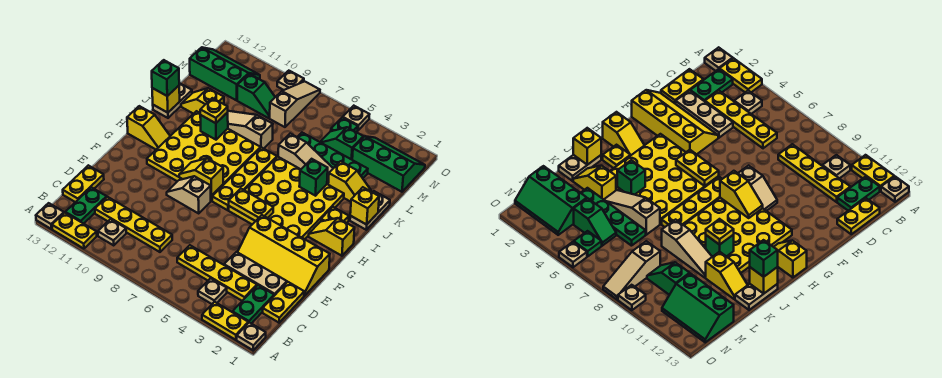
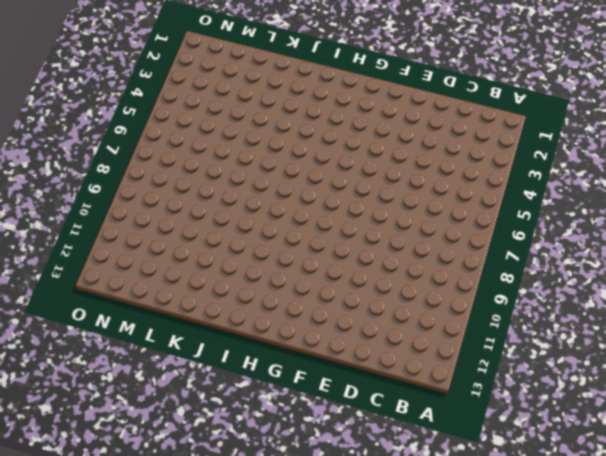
none -> tan 1x1 plate [237,323,266,350]
none -> yellow 1x2 plate [202,302,248,340]
none -> yellow 1x2 plate [52,213,97,249]
none -> tan 1x1 plate [36,203,64,229]

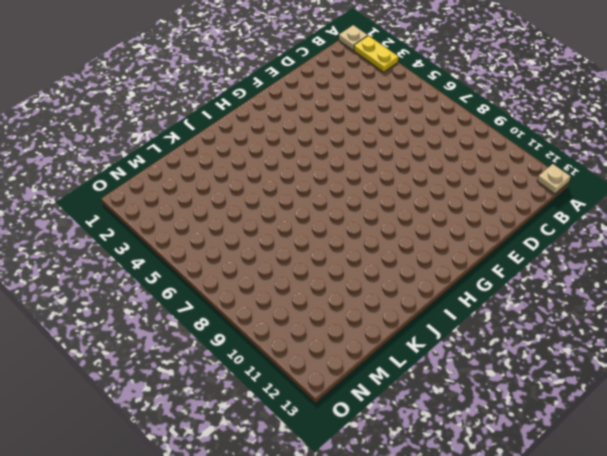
none -> yellow 1x2 plate [52,213,97,249]
none -> green 1x2 plate [233,285,274,324]
none -> tan 1x1 plate [198,278,227,304]
none -> tan 1x1 plate [98,219,126,245]

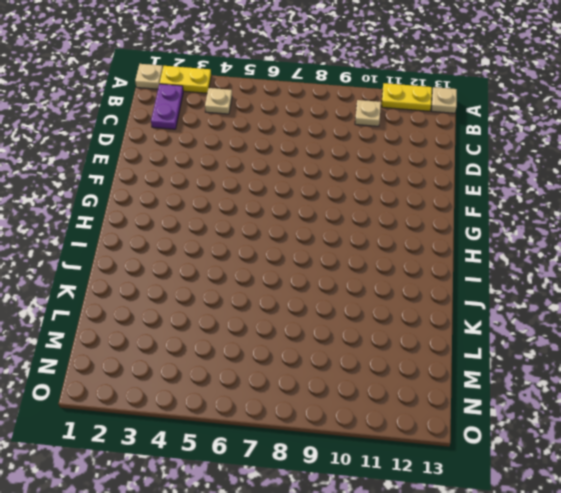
purple 1x2 plate [151,84,183,129] -> green 1x2 plate [233,285,274,324]
none -> green 1x2 plate [65,187,107,224]
none -> yellow 1x2 plate [263,282,304,323]
none -> yellow 1x4 plate [177,245,257,301]
none -> yellow 1x4 plate [95,197,172,252]

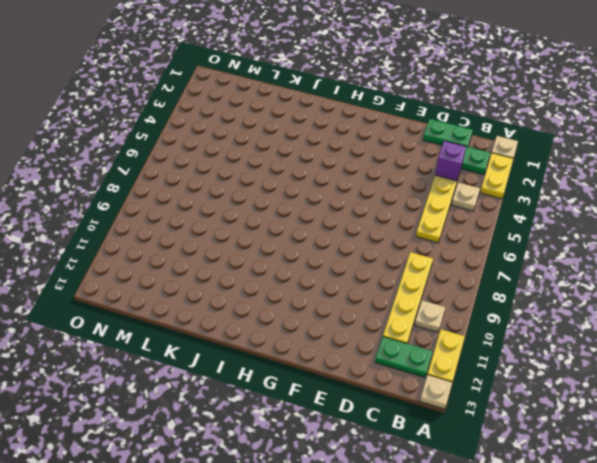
green 1x2 plate [423,119,473,147] -> yellow 1x2 plate [263,282,304,323]
purple 1x1 brick [435,141,466,181] -> none
none -> yellow 1x2 plate [63,165,104,202]
none -> tan 1x3 plate [224,252,287,296]
none -> yellow 2x4 slope [238,215,330,295]
none -> tan 1x2 slope [167,176,211,213]

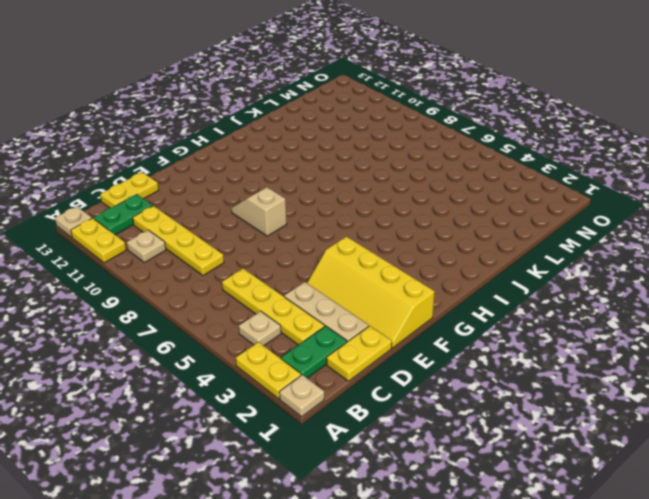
none -> yellow 4x4 plate [229,157,344,239]
none -> yellow 1x4 plate [212,147,277,210]
none -> yellow 4x4 plate [147,111,260,201]
none -> yellow 1x2 slope [309,218,355,256]

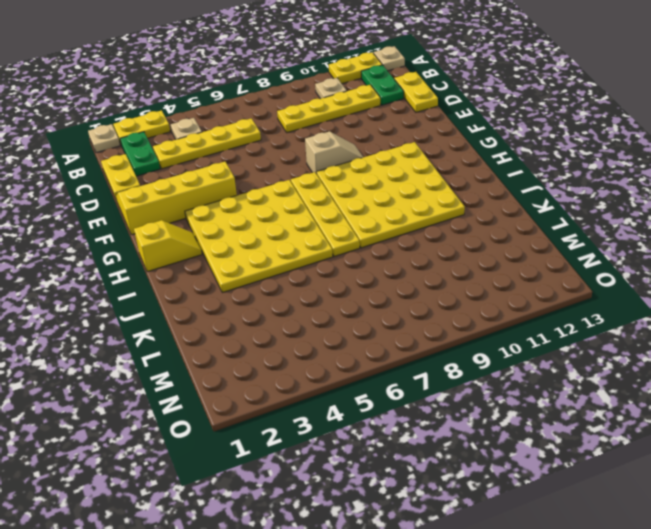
none -> tan 1x3 plate [224,252,287,296]
none -> yellow 1x2 slope [127,106,170,149]
none -> yellow 1x1 plate [321,207,349,223]
none -> tan 1x2 plate [350,191,390,230]

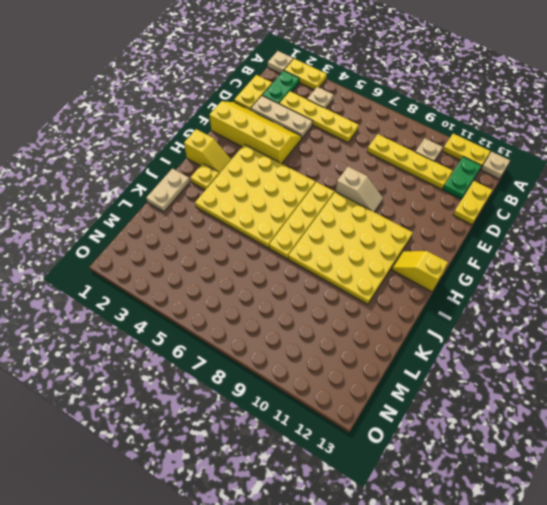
none -> tan 1x2 plate [153,83,192,118]
none -> yellow 1x2 slope [328,161,372,202]
none -> tan 1x3 slope [278,134,333,184]
none -> tan 1x3 slope [228,111,273,149]

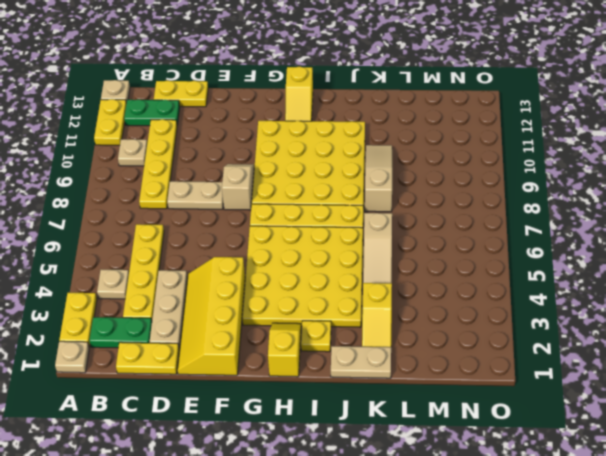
tan 1x2 plate [167,181,223,209] -> tan 1x2 plate moved to [153,83,192,118]
none -> yellow 1x2 slope [181,88,224,114]
none -> green 1x4 plate [298,133,368,178]
none -> green 2x3 slope [352,136,425,192]
none -> green 1x2 slope [320,127,363,159]

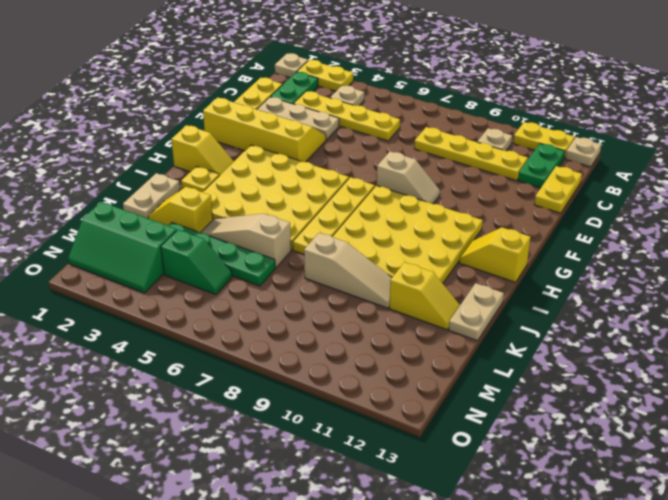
none -> tan 1x3 slope [270,81,320,127]
none -> green 1x2 slope [237,74,275,118]
none -> green 2x3 slope [190,47,260,100]
none -> green 1x1 plate [331,117,358,132]

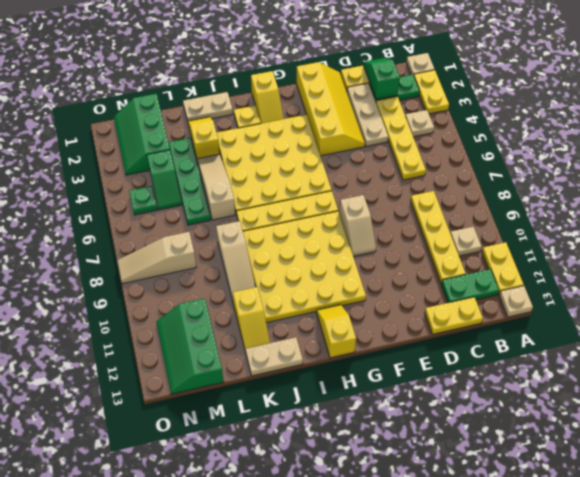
green 1x2 slope [363,58,400,99] -> green 1x2 slope moved to [237,74,275,118]
none -> tan 1x1 plate [343,106,370,130]
none -> tan 1x1 plate [277,71,304,90]
none -> yellow 1x2 plate [229,189,273,221]
none -> yellow 1x2 slope [179,158,223,195]

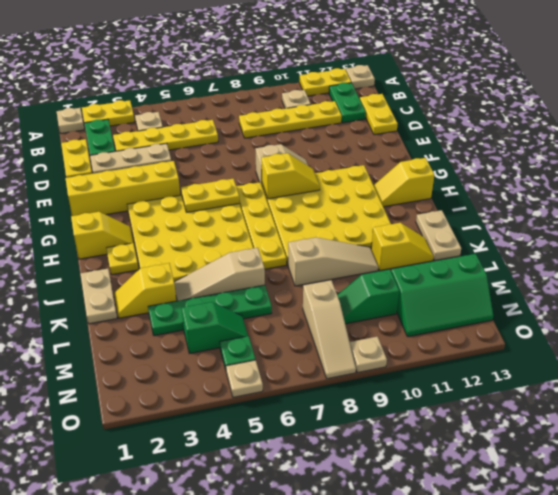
none -> green 2x3 slope [352,136,425,192]
none -> yellow 1x1 brick [350,187,379,225]
none -> green 1x1 brick [299,159,328,196]
none -> green 1x1 brick [200,112,228,140]

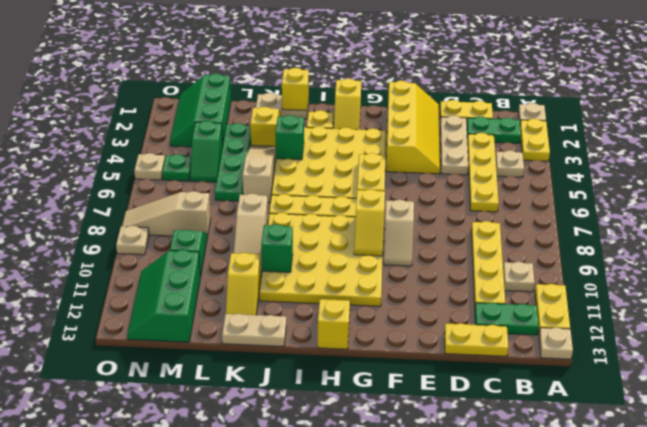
none -> yellow 1x1 brick [152,86,180,113]
none -> yellow 1x1 plate [200,98,228,123]
none -> green 1x1 brick [152,60,179,96]

